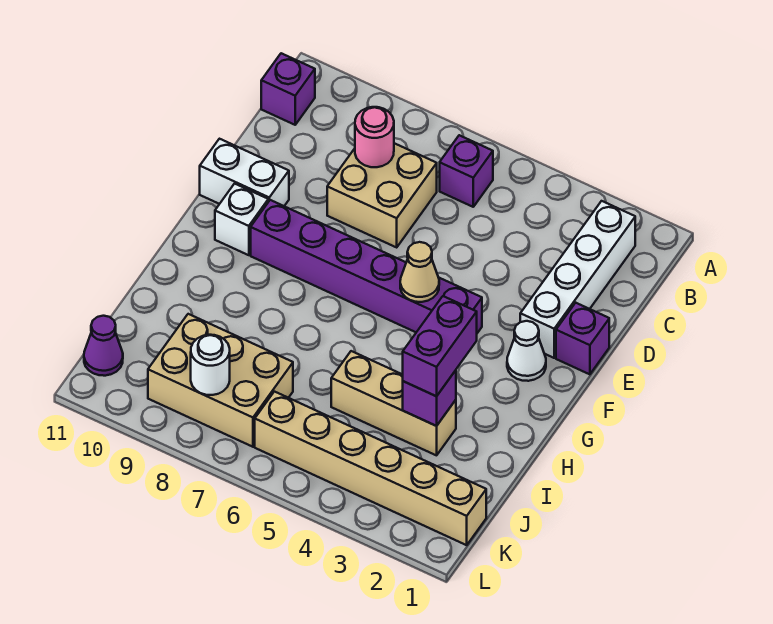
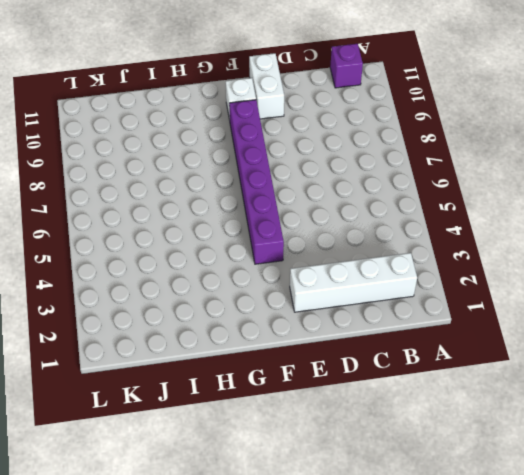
none -> purple 1x1 brick [440,135,493,207]
none -> tan 2x2 brick [327,143,437,247]
none -> purple 1x1 brick [556,303,609,374]

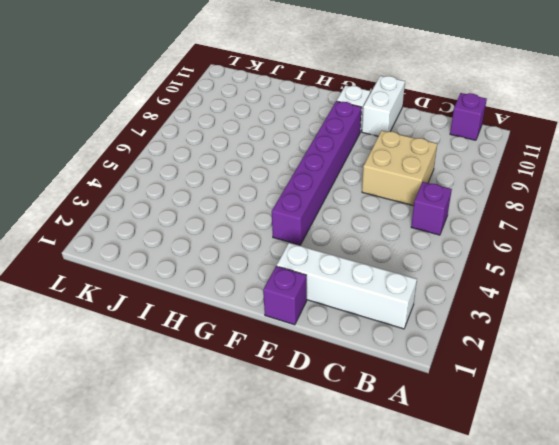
none -> white 1x1 cone [507,321,546,381]
none -> tan 1x3 brick [331,351,456,455]
none -> tan 2x3 brick [148,314,293,447]

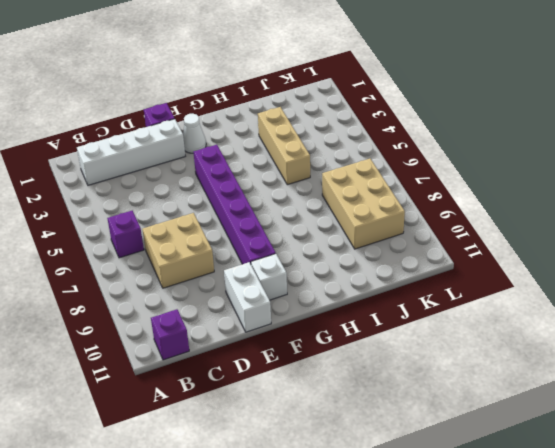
none -> tan 1x6 brick [255,392,486,545]
none -> purple 1x1 cone [84,316,123,376]
none -> pink 1x1 round brick [355,107,394,167]

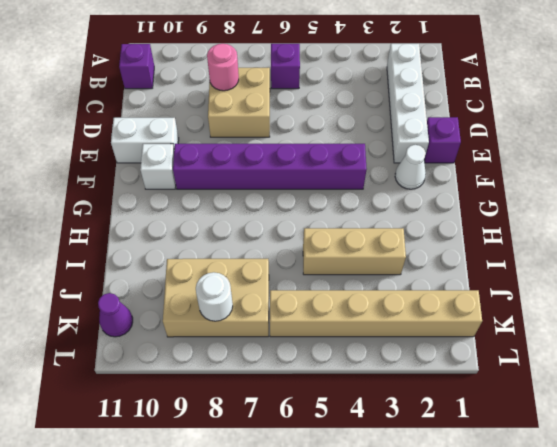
none -> tan 1x1 cone [400,242,439,302]
none -> purple 1x1 brick [403,370,456,426]
none -> purple 1x2 brick [403,296,477,396]

